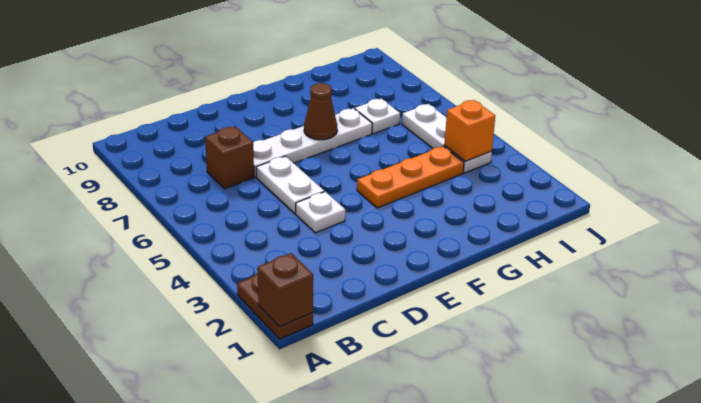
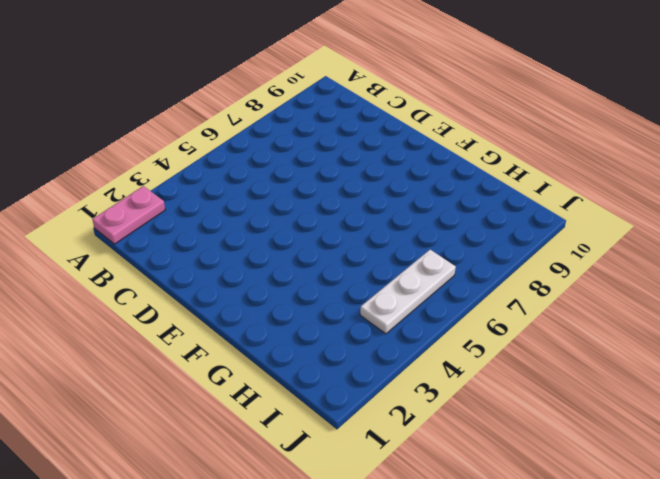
pink 1x2 plate [92,186,165,244] -> brown 1x2 plate [237,273,313,339]
none -> brown 1x1 brick [205,126,254,189]
none -> white 1x1 plate [296,192,345,233]

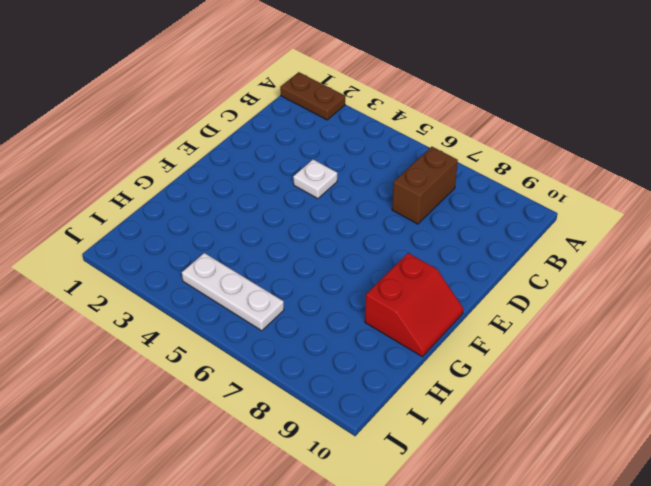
brown 1x2 brick [392,147,458,224] -> brown 1x1 brick [205,126,254,189]
red 2x2 slope [365,253,464,357] -> none
none -> white 1x2 plate [256,156,324,213]
none -> white 1x4 plate [253,108,372,177]

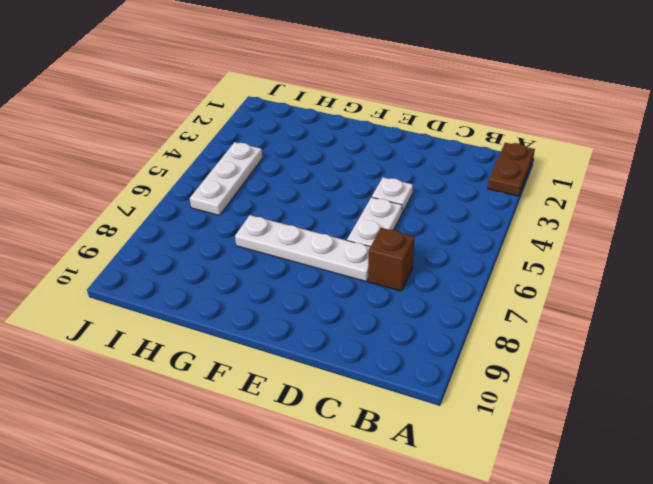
none -> orange 1x3 plate [357,146,464,208]
none -> white 1x1 plate [355,99,400,134]

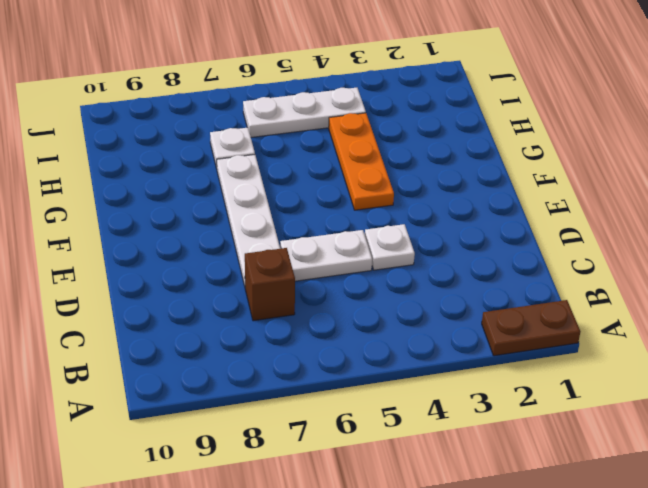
none -> brown 1x1 brick [257,253,313,327]
none -> brown 1x1 cone [304,83,337,140]

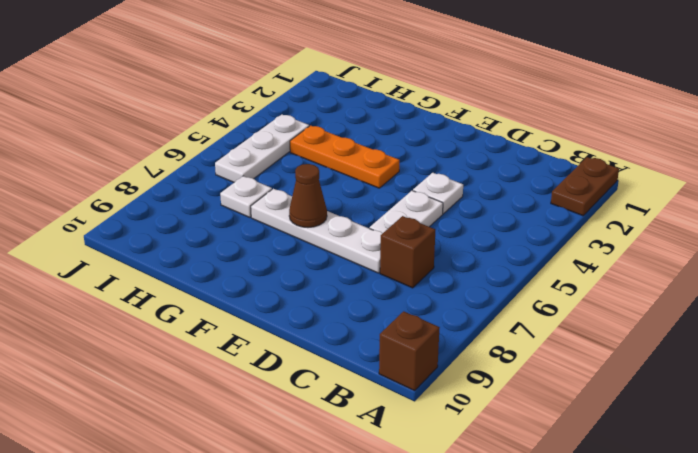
brown 1x1 brick [379,311,440,391] -> brown 1x1 brick moved to [257,253,313,327]
none -> orange 1x1 brick [445,100,495,161]

